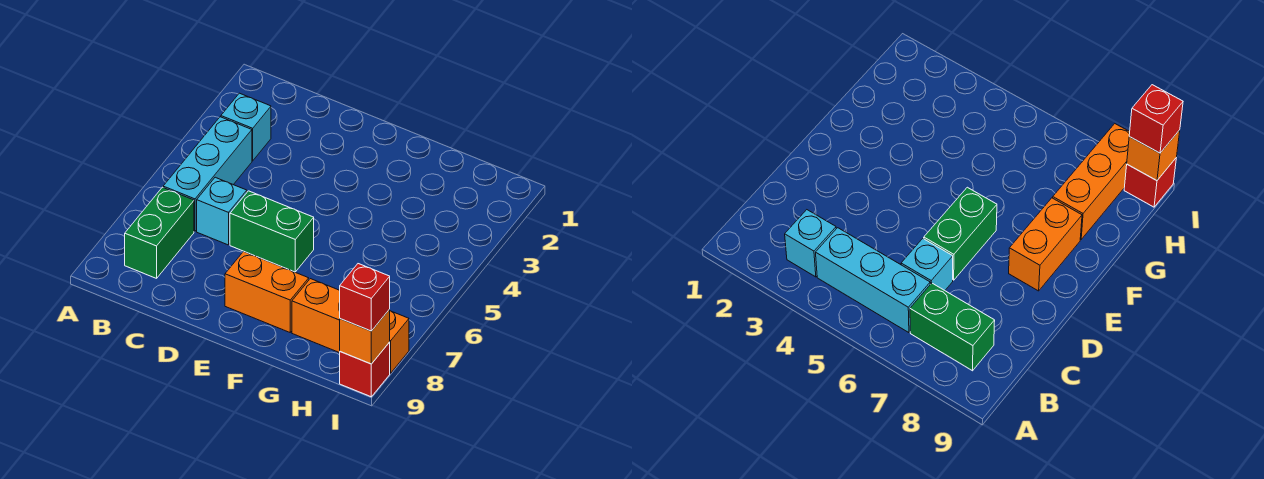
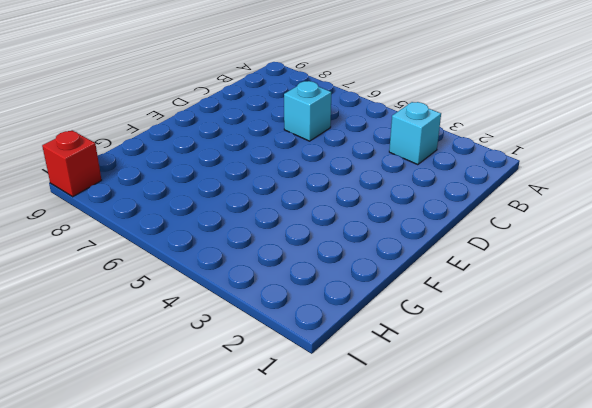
none -> cyan 1x3 brick [163,117,252,231]
none -> green 1x2 brick [125,187,194,278]

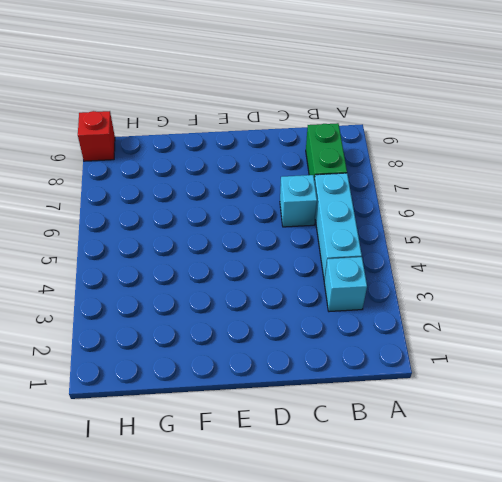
none -> green 1x2 brick [230,191,314,272]
none -> orange 1x2 brick [225,251,309,332]

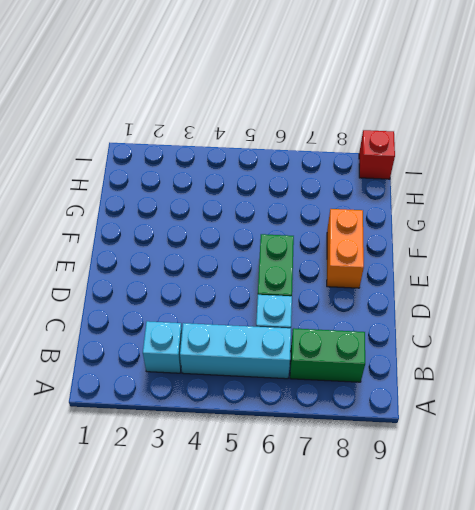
none -> orange 1x3 brick [292,279,409,373]
none -> orange 1x1 brick [340,309,390,364]

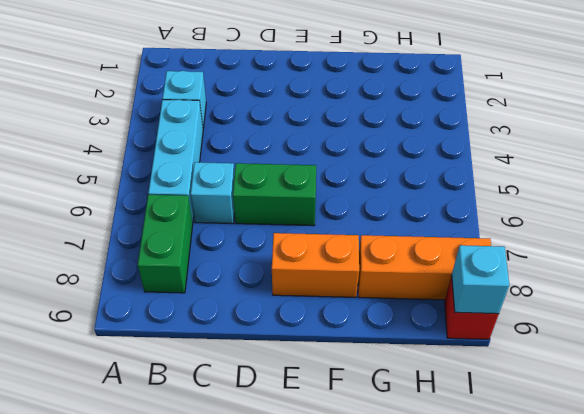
cyan 1x1 brick [452,245,509,314] -> orange 1x1 brick [340,309,390,364]
none -> red 1x1 brick [340,264,390,331]

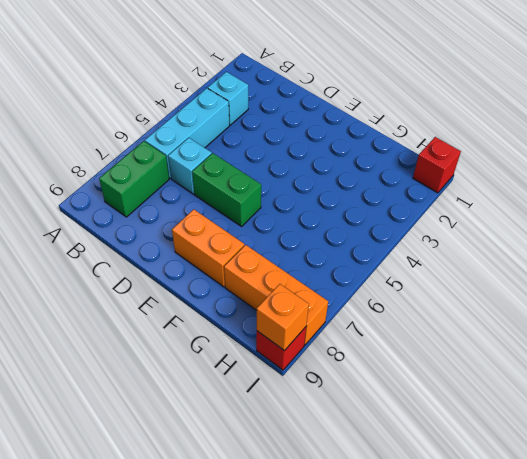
red 1x1 brick [413,137,461,193] -> red 1x1 brick moved to [340,264,390,331]

